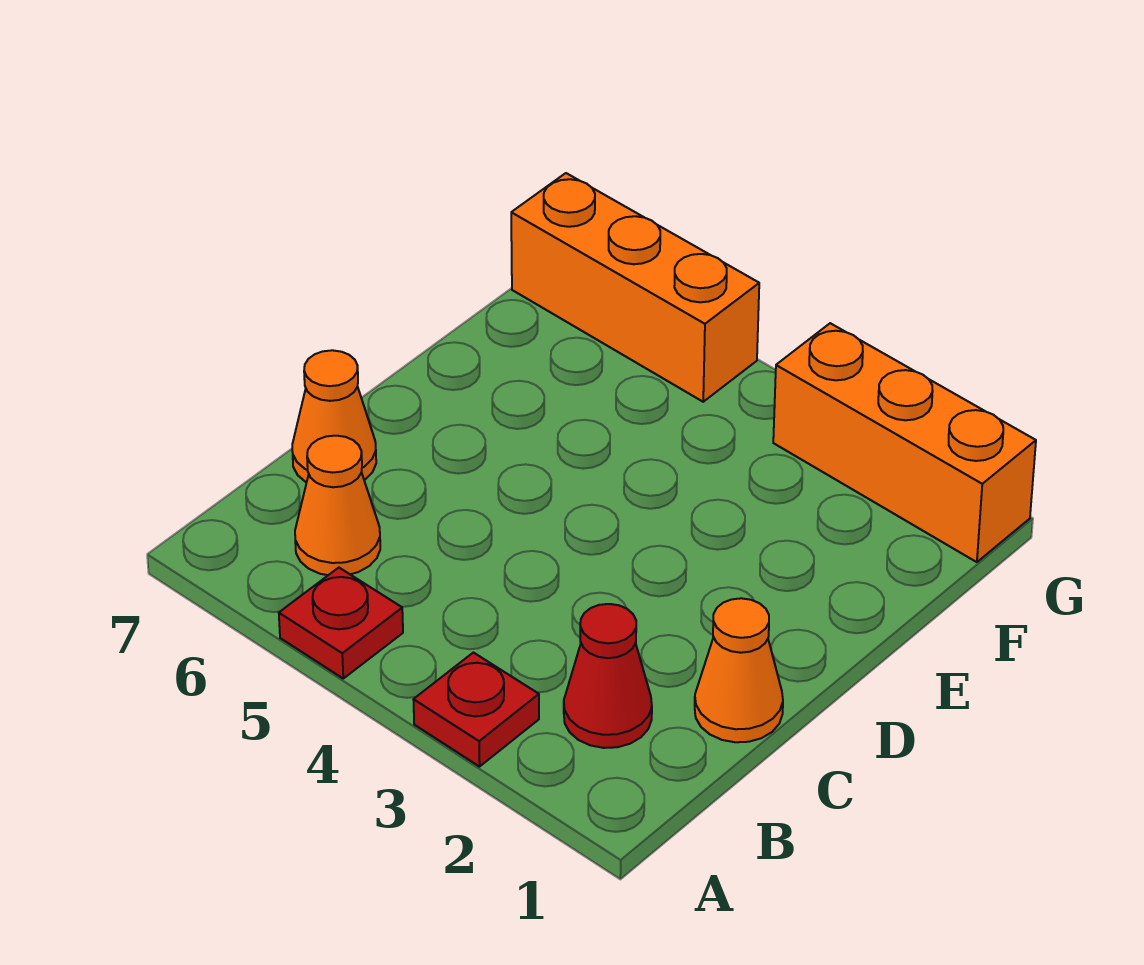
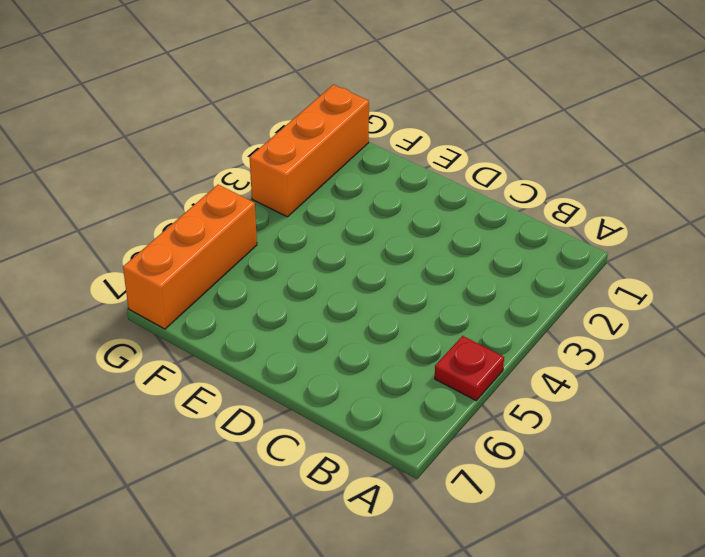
none -> red 1x1 plate [413,653,539,767]
none -> red 1x1 cone [564,604,652,748]

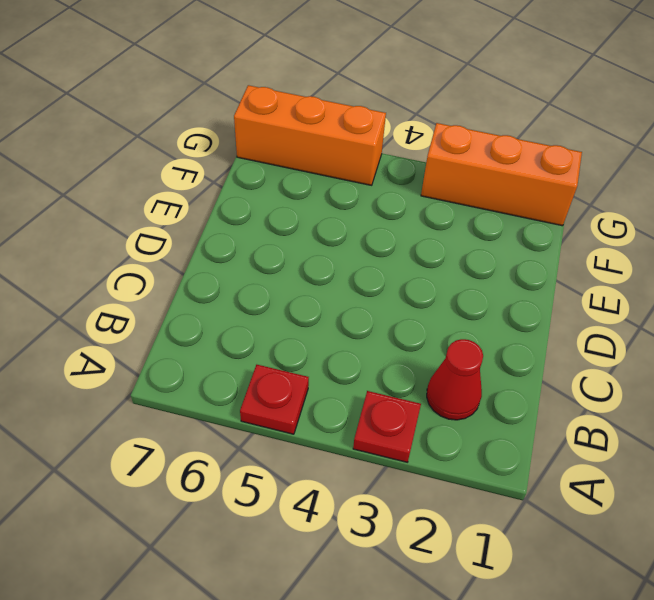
none -> orange 1x1 cone [295,436,380,575]
none -> orange 1x1 cone [695,598,783,742]

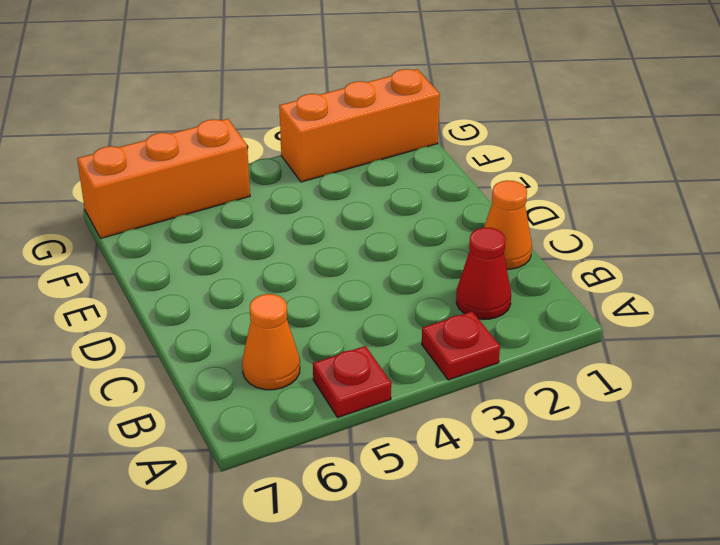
none -> orange 1x1 cone [292,350,376,482]

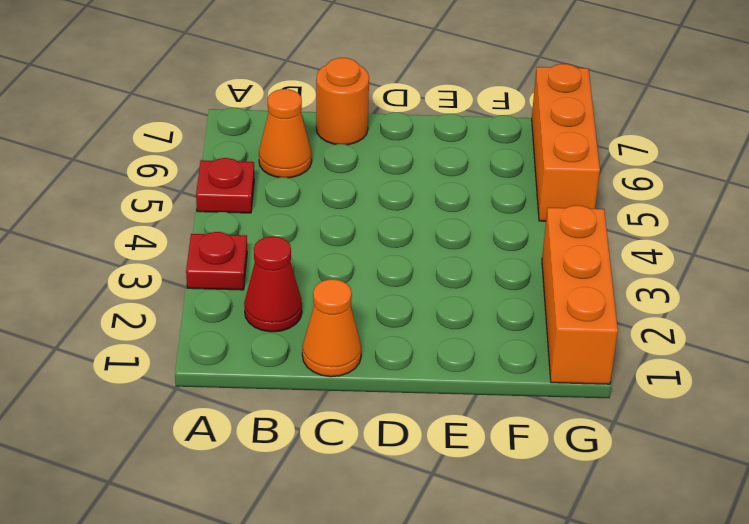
orange 1x1 round brick [316,58,369,145] -> orange 1x1 cone [292,350,376,482]

